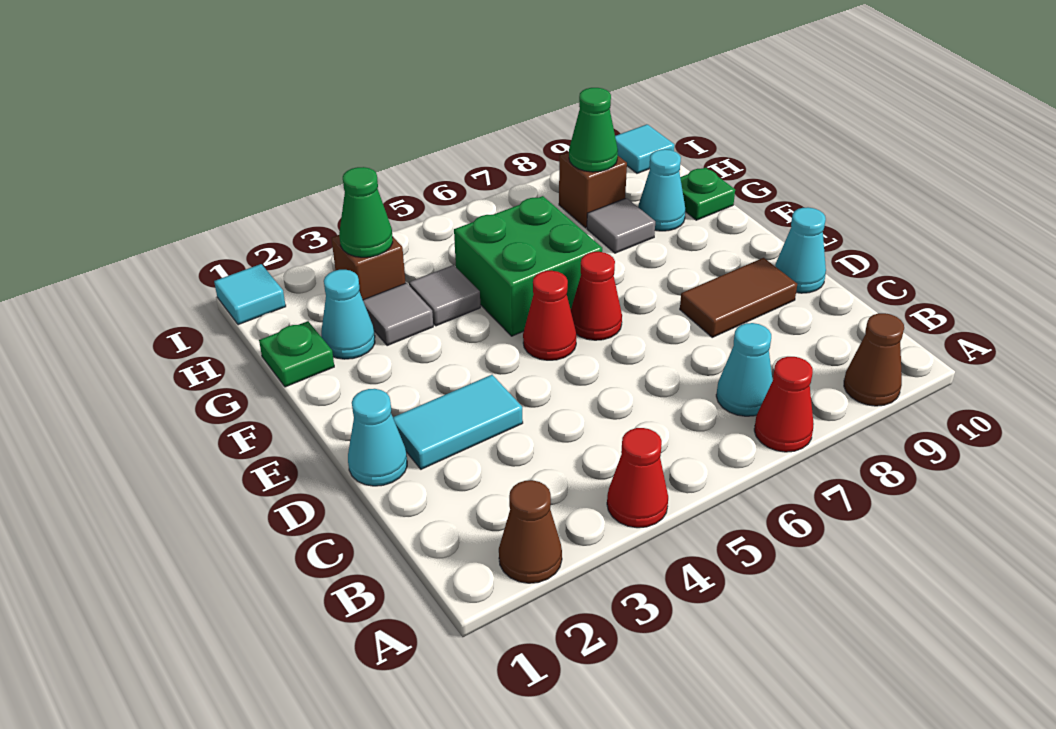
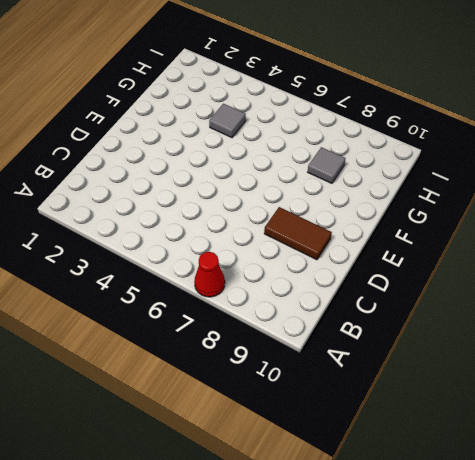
none -> brown 1x1 cone [499,480,562,583]
none -> red 1x1 cone [607,428,668,528]
none -> brown 1x1 cone [844,313,904,406]

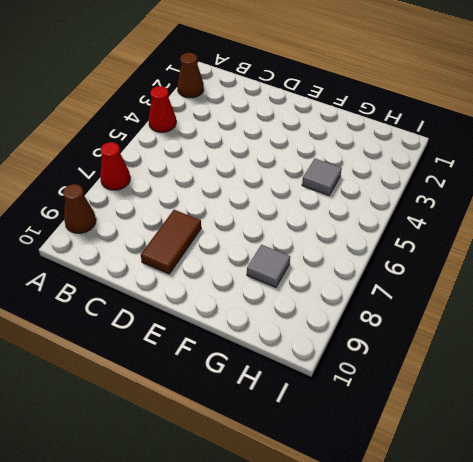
none -> cyan 1x1 cone [716,323,773,416]
none -> cyan 1x1 cone [348,389,407,486]
none -> cyan 1x2 tile [393,375,523,469]

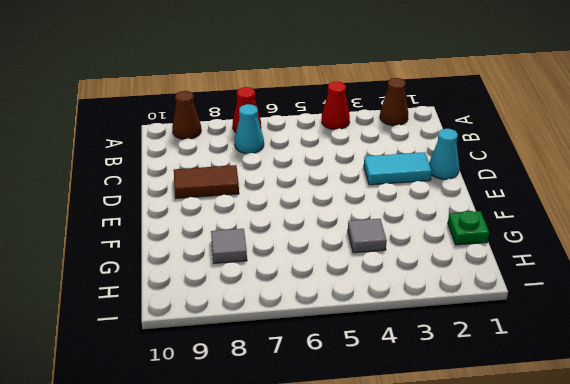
none -> cyan 1x1 cone [775,207,826,293]
none -> red 1x1 cone [523,271,577,360]
none -> red 1x1 cone [571,252,622,340]

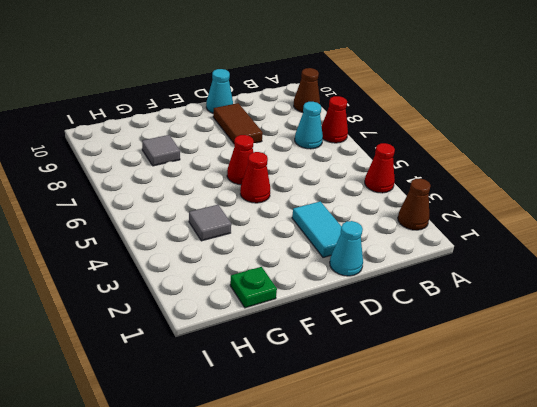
none -> green 2x2 brick [454,196,602,336]
none -> cyan 1x1 cone [321,270,375,359]
none -> grey 1x1 tile [363,283,433,346]

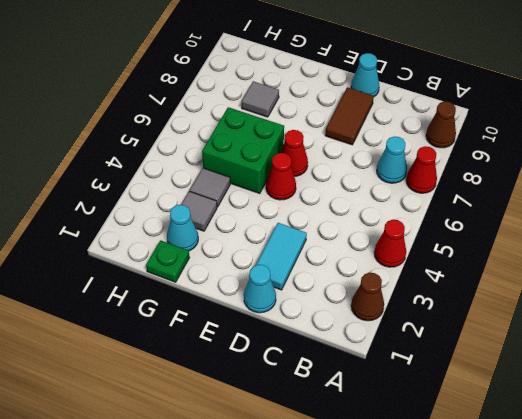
none -> cyan 1x1 cone [638,149,686,231]
none -> green 1x1 plate [680,168,735,220]
none -> brown 1x1 brick [331,235,405,300]

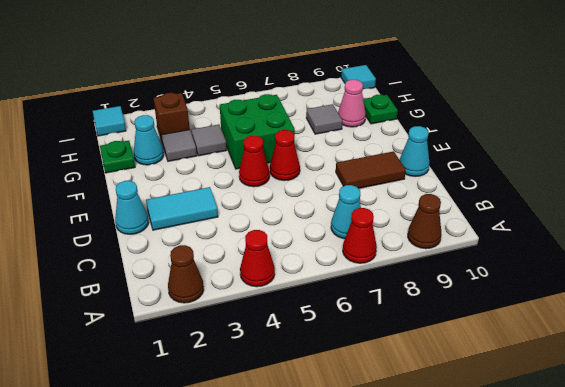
pink 1x1 cone [338,80,366,127] -> cyan 1x1 cone [638,149,686,231]
none -> brown 1x1 brick [559,152,627,228]
none -> green 1x1 cone [339,167,393,257]
none -> green 1x1 cone [569,88,618,172]

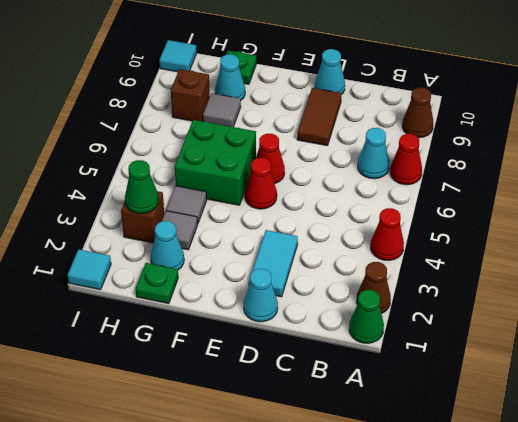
green 1x1 cone [349,290,384,343] -> green 1x1 cone moved to [569,88,618,172]

